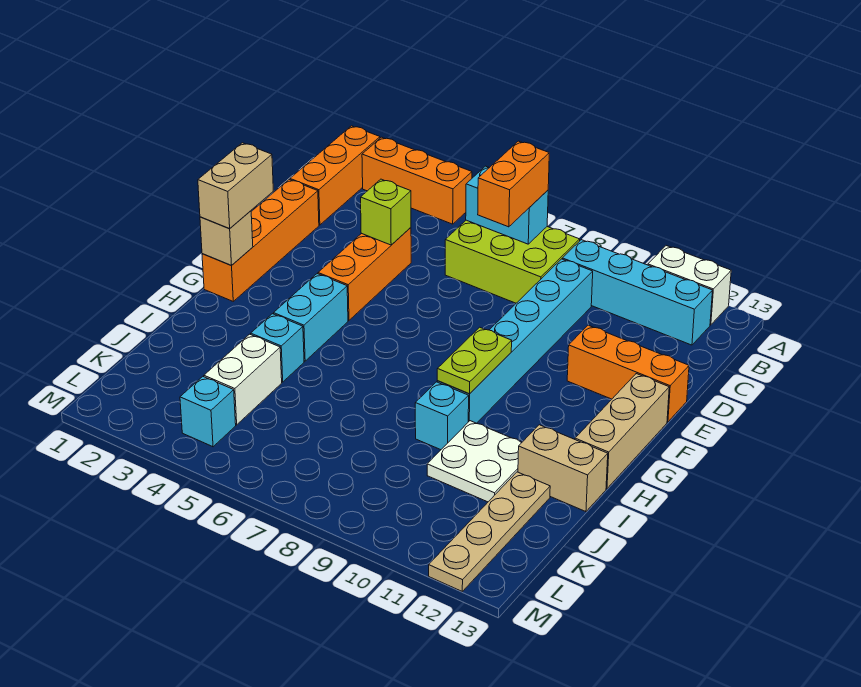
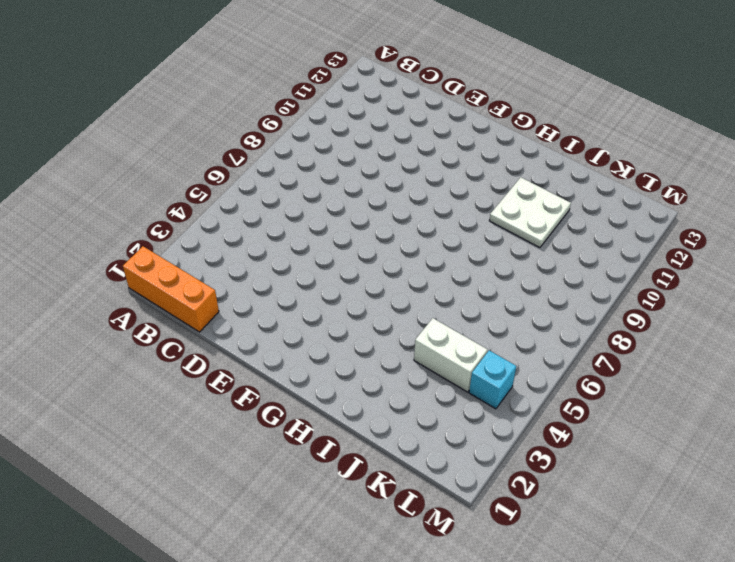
none -> orange 1x3 brick [362,137,472,224]
none -> white 1x2 brick [648,246,731,325]
none -> lime 2x3 brick [445,220,580,303]

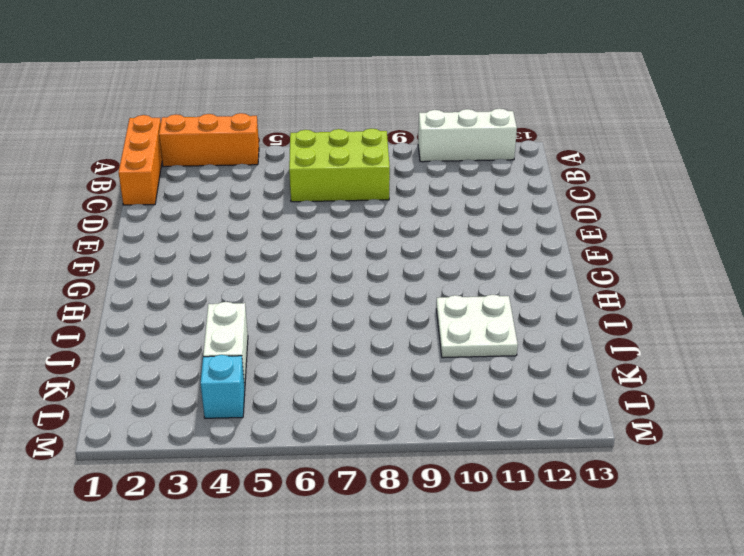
white 1x3 brick [418,109,517,162] -> white 1x2 brick [648,246,731,325]
none -> cyan 1x4 brick [562,240,713,345]
none -> cyan 1x6 brick [437,259,593,423]
none -> orange 1x4 brick [202,180,319,301]

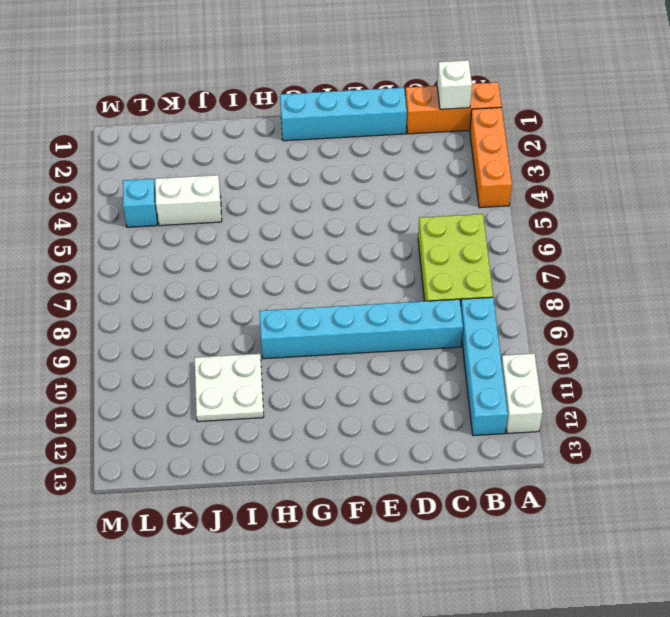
white 1x1 brick [437,60,472,109] -> none
cyan 1x4 brick [280,88,407,141] -> orange 1x4 brick [202,180,319,301]
none -> orange 1x3 brick [318,228,411,320]
none -> orange 1x3 brick [567,325,689,422]
none -> tan 1x3 brick [575,374,669,489]

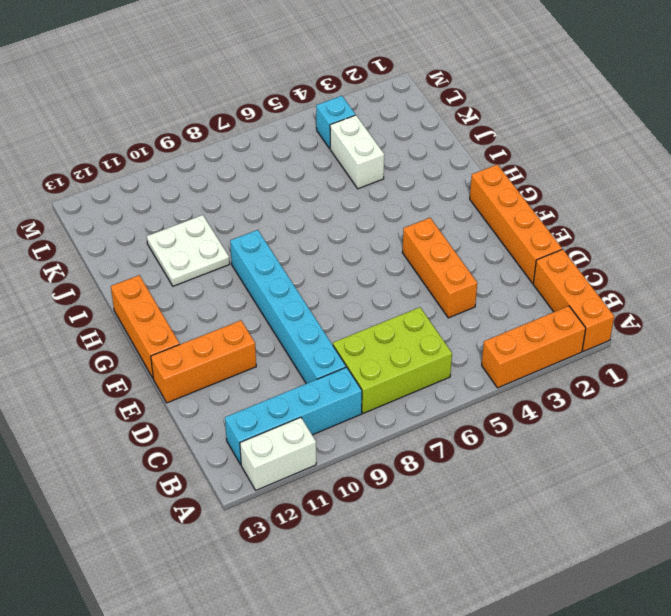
orange 1x3 brick [111,275,180,378] -> tan 1x3 brick [575,374,669,489]
none -> cyan 1x2 brick [274,274,348,361]
none -> cyan 1x1 brick [251,314,304,382]
none -> cyan 1x1 brick [415,382,469,450]

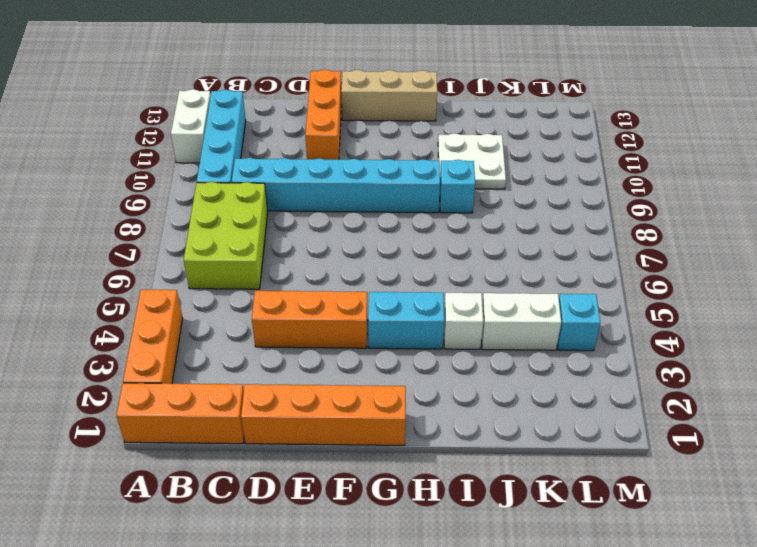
white 1x1 brick [444,293,483,349] -> cyan 1x1 brick [251,314,304,382]
none -> tan 1x2 brick [518,425,608,512]
none -> tan 1x4 plate [429,472,550,591]
none -> cyan 1x2 brick [466,166,548,244]

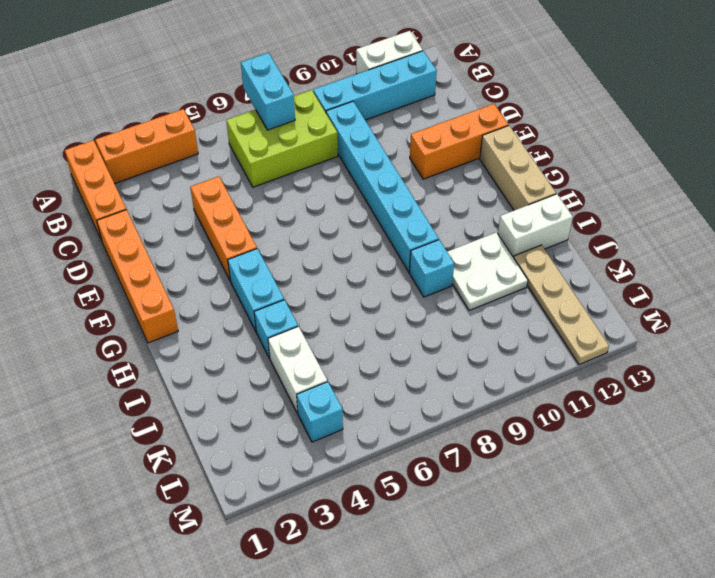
cyan 1x2 brick [241,53,295,130] -> cyan 1x2 brick turned to [466,166,548,244]
white 1x2 brick [498,194,573,258] -> tan 1x2 brick [518,425,608,512]
none -> lime 1x1 brick [361,179,411,245]
none -> tan 1x1 brick [200,211,253,266]
none -> lime 1x2 plate [437,327,512,394]

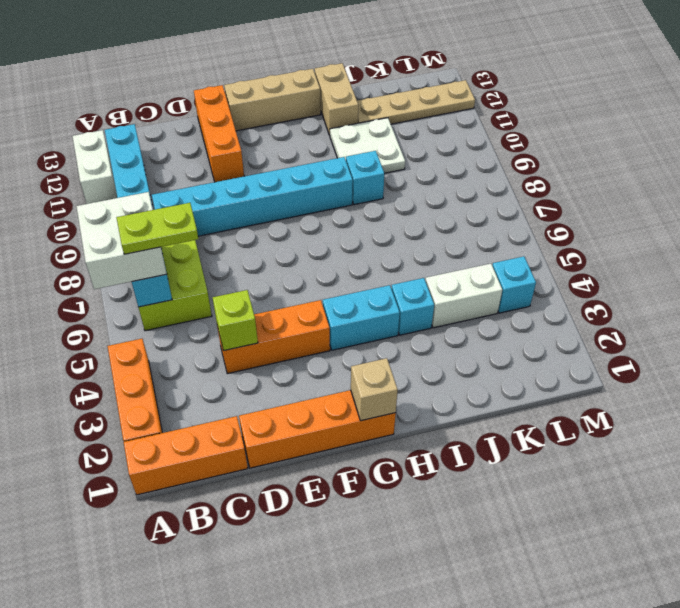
white 2x2 brick [76,192,167,289] -> orange 1x2 brick [478,141,549,227]
lime 1x2 plate [117,203,198,254] -> lime 1x2 plate moved to [437,327,512,394]
none -> tan 1x2 brick [198,143,273,229]

